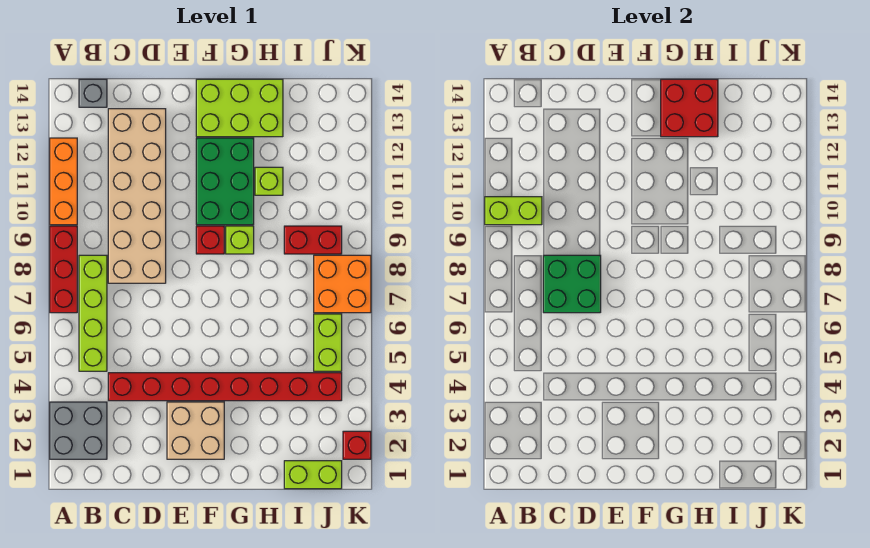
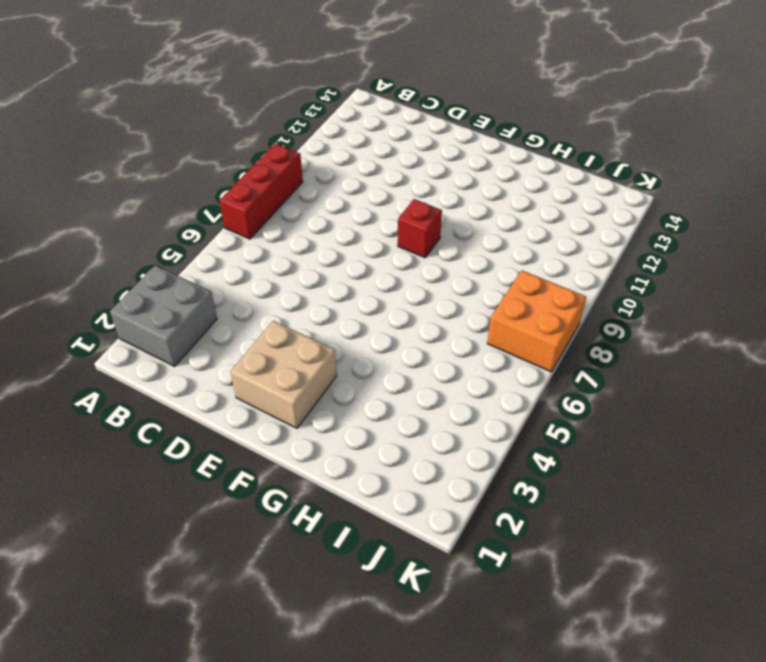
none -> orange 1x3 brick [50,138,77,225]
none -> lime 1x4 brick [79,255,107,371]
none -> grey 1x1 brick [79,79,107,107]

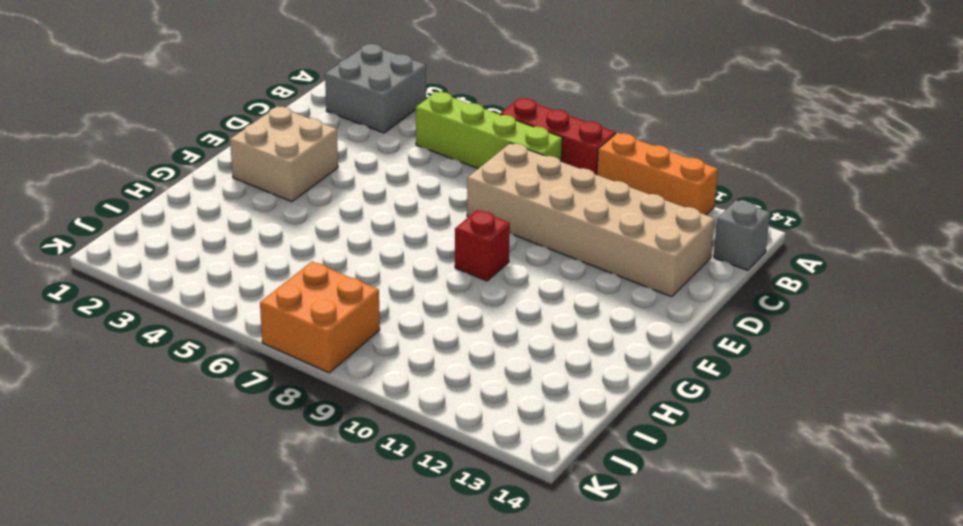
none -> red 1x8 brick [108,373,342,401]
none -> green 2x3 brick [196,138,254,225]
none -> lime 2x3 brick [196,79,283,137]

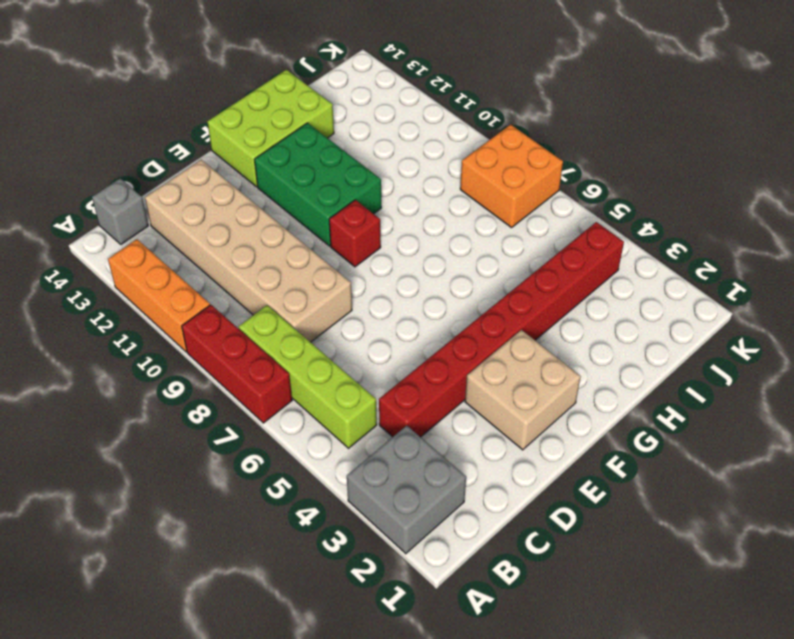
none -> lime 1x1 brick [226,226,254,254]
none -> lime 1x1 brick [255,167,283,195]
none -> lime 1x2 brick [284,461,342,489]

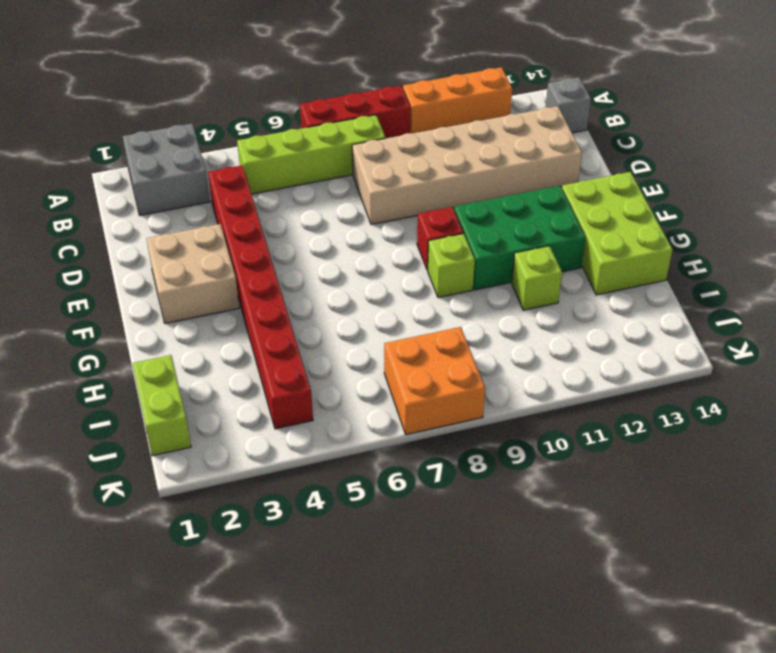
none -> red 1x2 brick [284,226,342,254]
none -> lime 1x2 brick [314,314,342,371]
none -> red 1x1 brick [343,431,371,459]

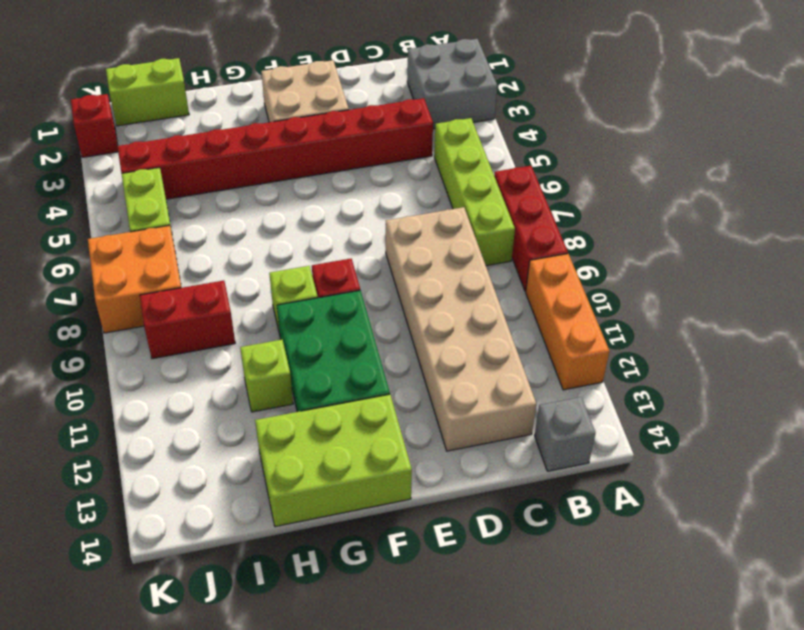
none -> lime 1x2 brick [485,197,542,225]
none -> green 2x2 brick [543,255,601,313]
none -> red 2x2 brick [661,79,718,137]

